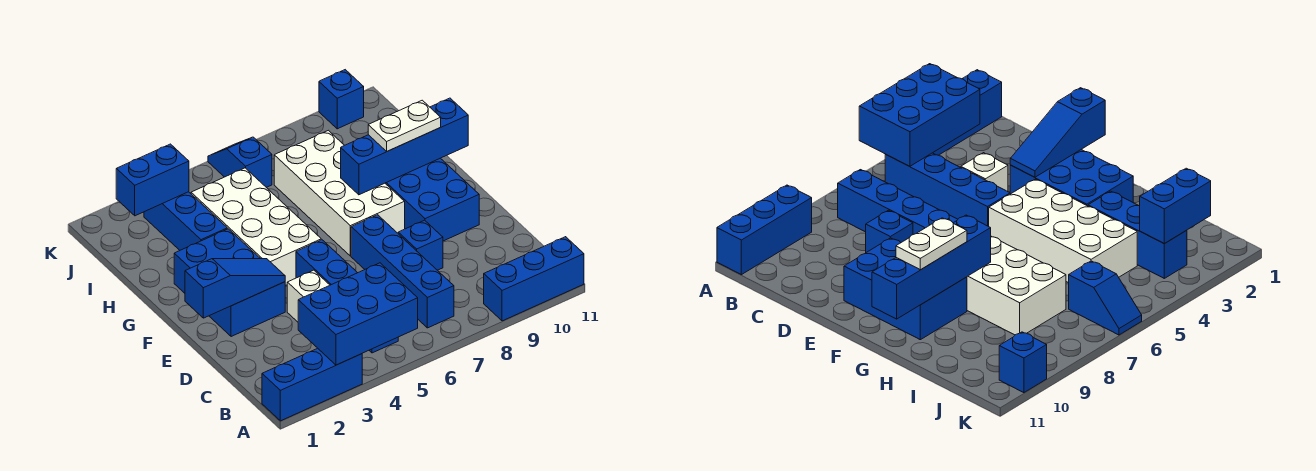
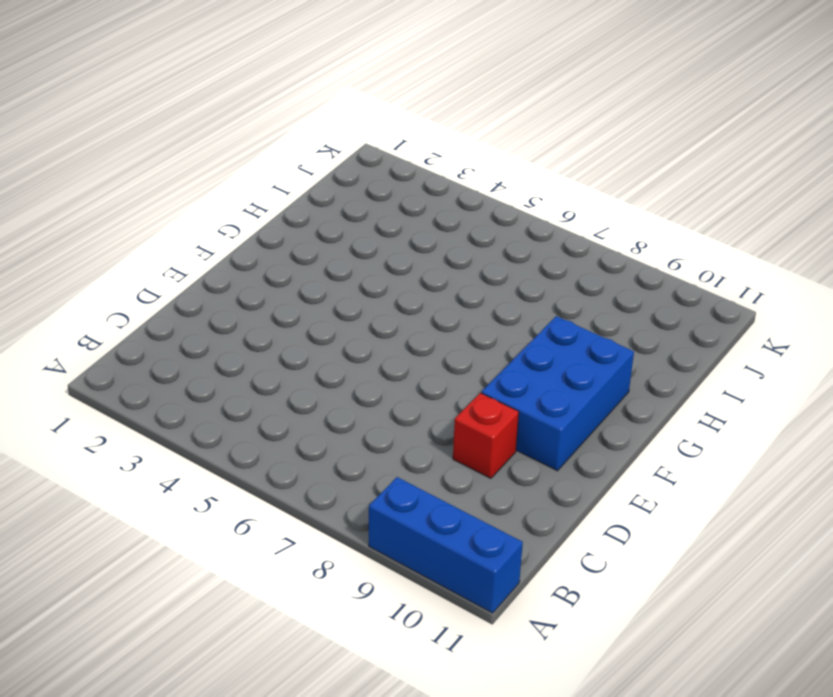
red 1x1 brick [453,393,519,478] -> none
none -> blue 1x3 brick [262,348,362,421]
none -> blue 1x4 brick [296,240,398,353]
none -> blue 1x4 brick [351,215,454,328]

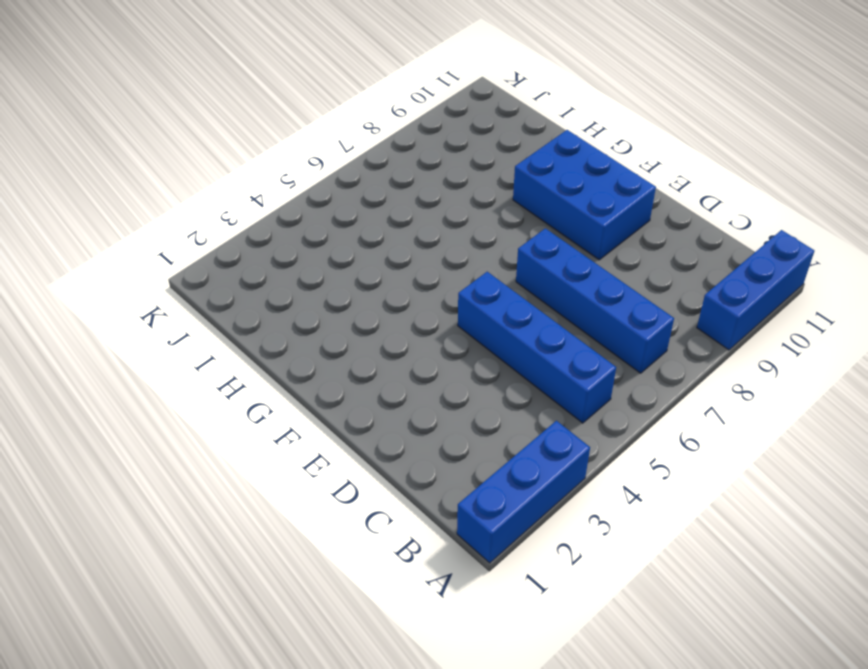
none -> white 1x1 brick [287,270,330,322]
none -> blue 1x1 brick [398,220,443,270]
none -> blue 2x3 brick [174,229,285,337]

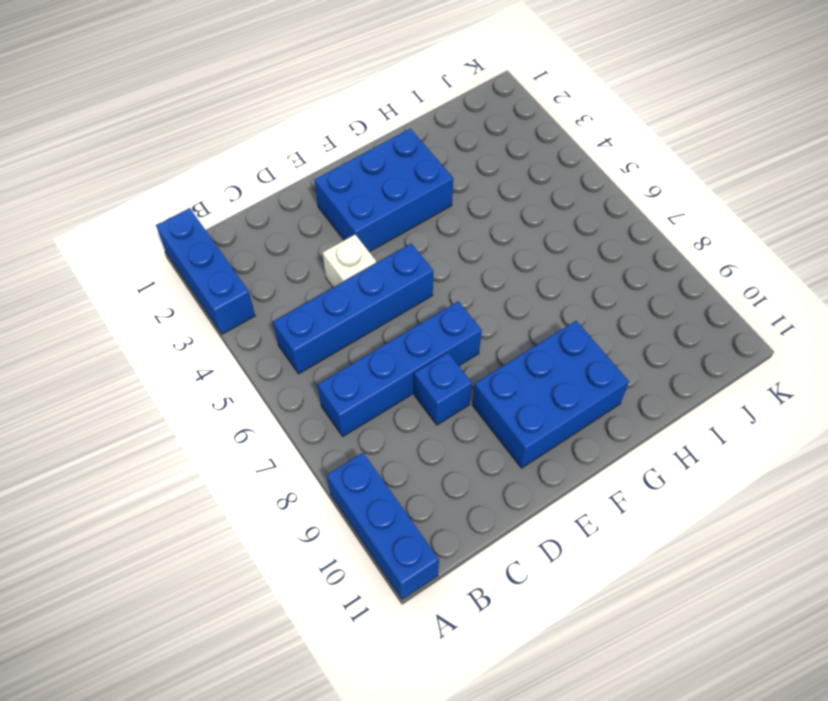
none -> white 2x4 brick [191,168,321,286]
none -> white 2x4 brick [274,130,405,256]
none -> blue 1x3 brick [144,192,227,250]

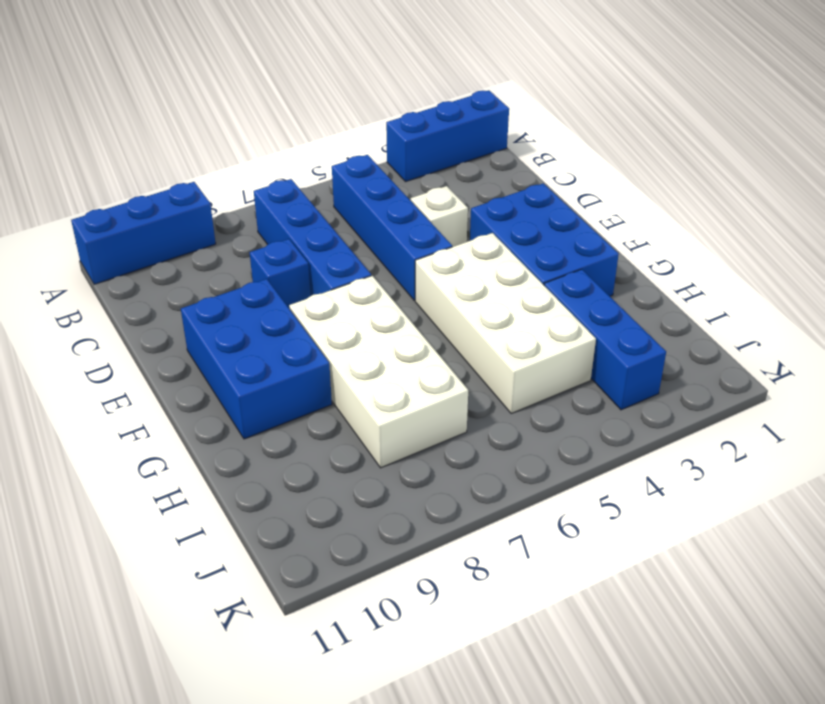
none -> blue 1x2 slope [208,137,272,187]
none -> blue 1x1 brick [319,70,364,129]
none -> blue 2x3 brick [298,263,418,365]

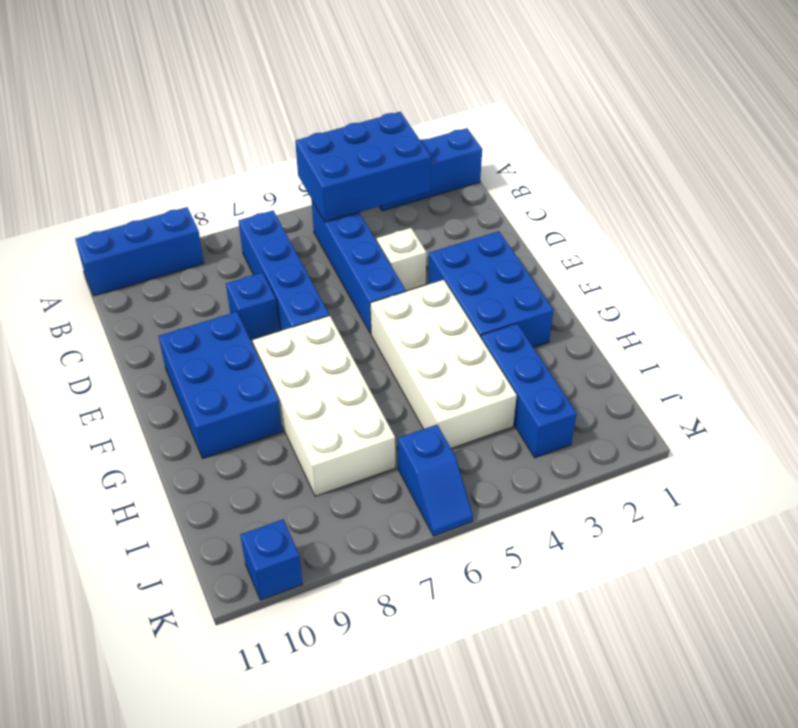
none -> blue 1x3 slope [185,259,285,318]
none -> blue 1x4 brick [341,98,468,195]
none -> blue 1x2 brick [116,144,189,216]

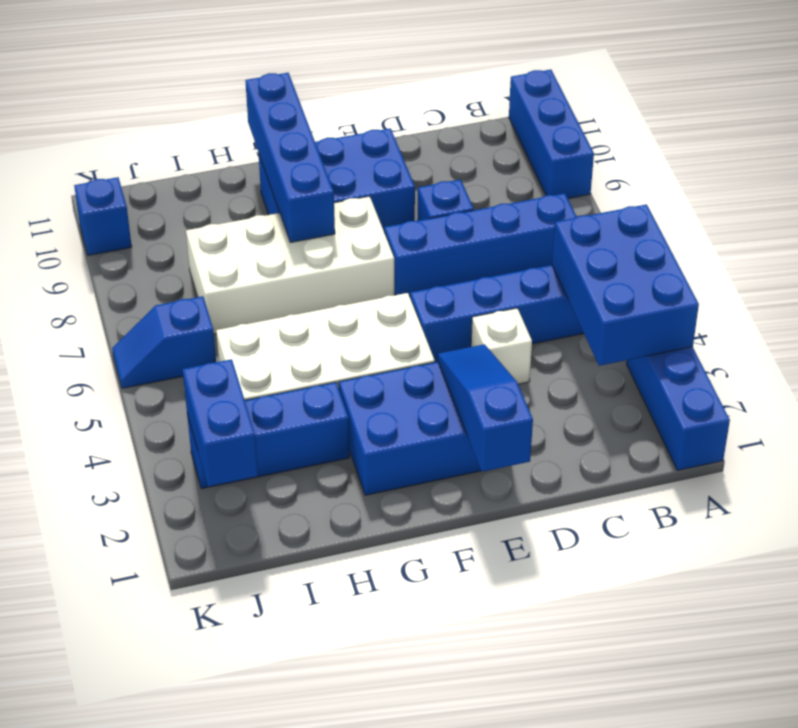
none -> white 1x2 plate [368,100,441,152]

